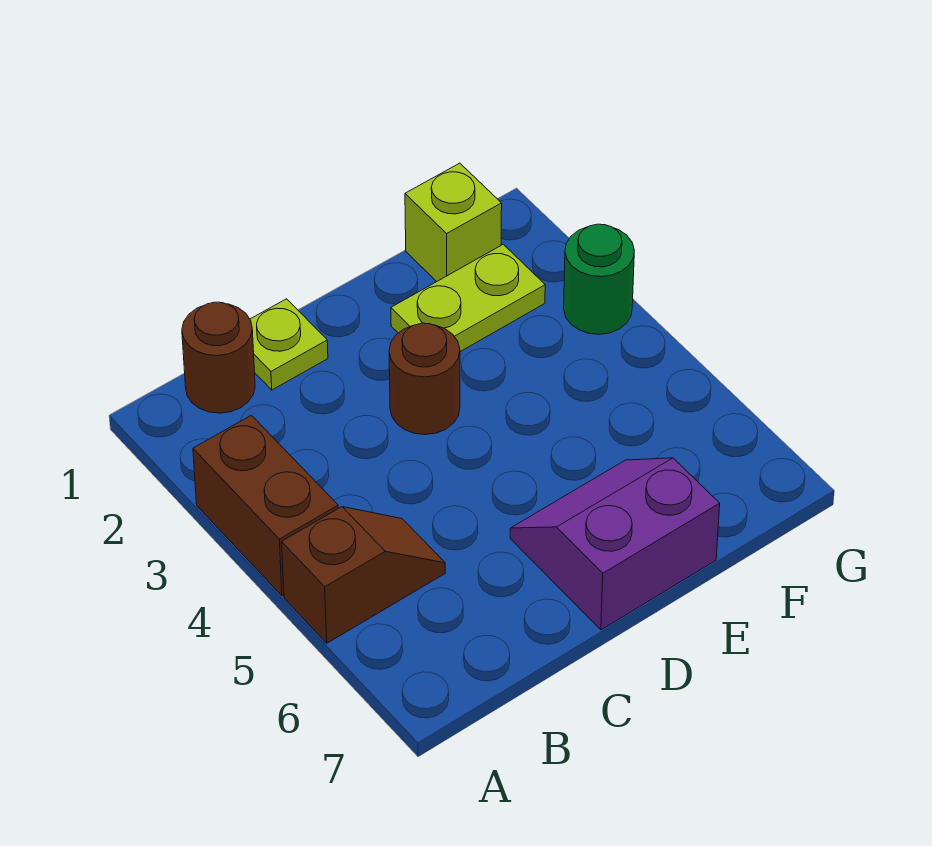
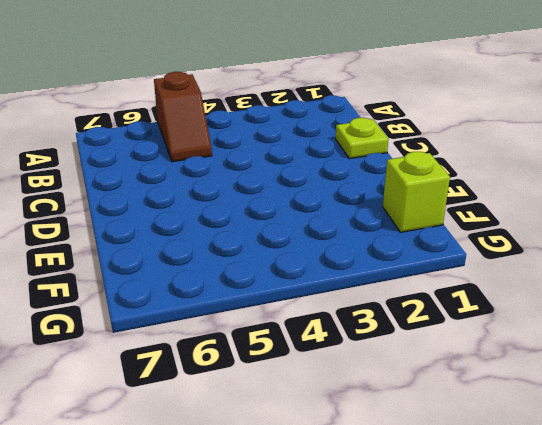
none -> brown 1x2 brick [193,415,338,596]
none -> brown 1x1 round brick [182,302,255,413]

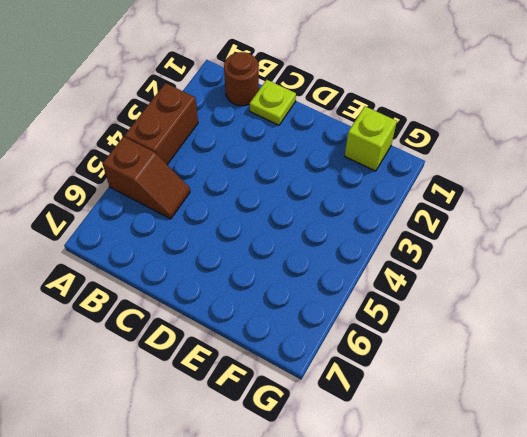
none -> brown 1x1 round brick [389,323,460,435]
none -> purple 2x2 slope [510,458,720,630]

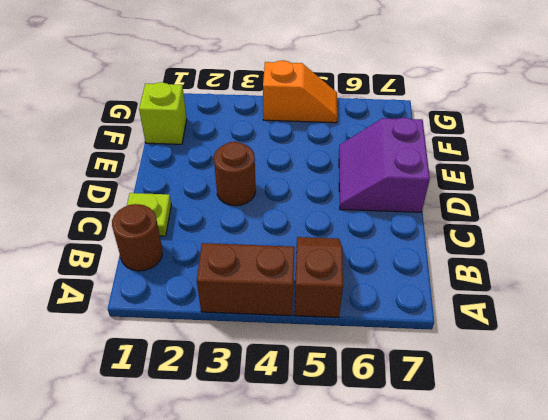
orange 1x2 slope [263,60,337,123] -> none
none -> lime 1x2 plate [391,244,545,352]
none -> green 1x1 round brick [564,224,634,334]

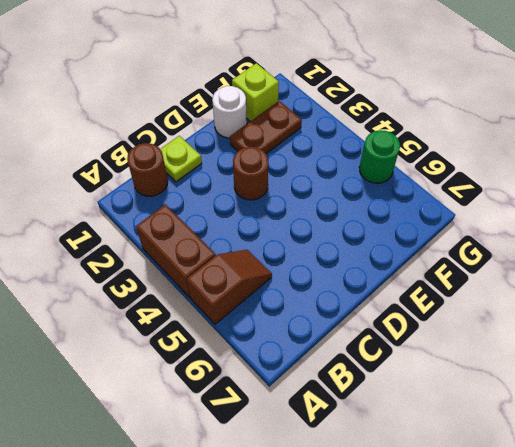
white 1x1 round brick [212,86,247,138] -> none
brown 1x2 plate [230,101,302,154] -> lime 1x2 plate [391,244,545,352]
green 1x1 round brick [359,130,400,183] -> green 1x1 round brick moved to [564,224,634,334]
none -> purple 2x2 slope [510,458,720,630]

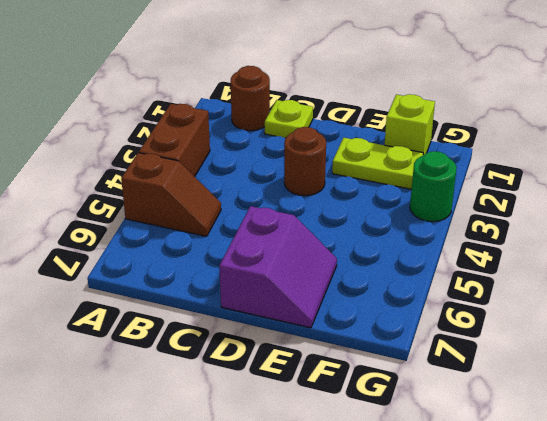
purple 2x2 slope [219,206,337,328] -> purple 2x2 slope turned to [510,458,720,630]

